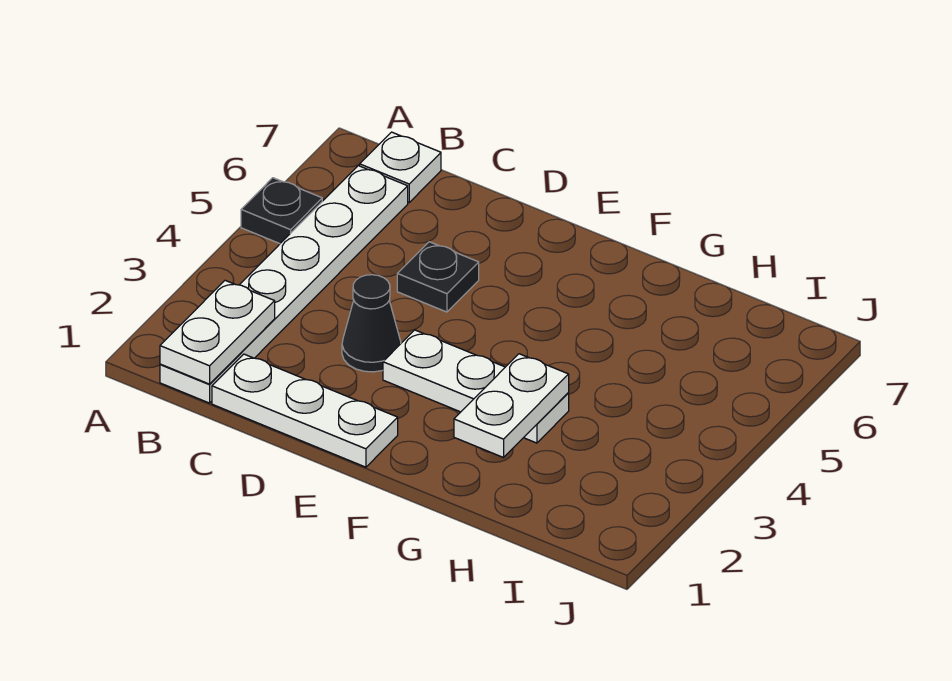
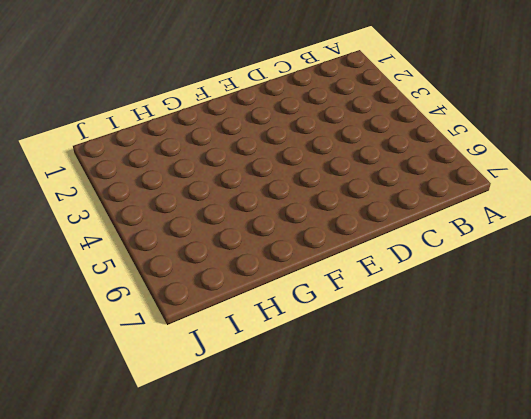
none -> black 1x1 plate [241,178,322,244]
none -> white 1x6 plate [160,166,408,403]

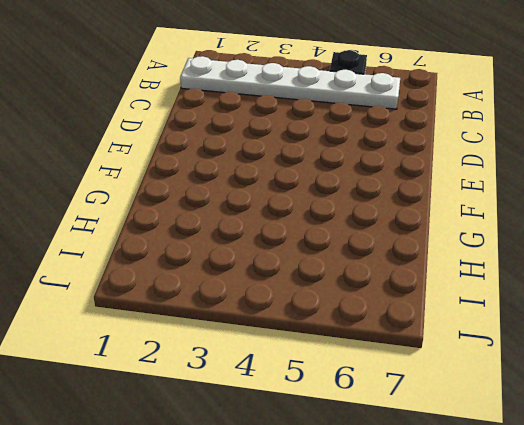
none -> white 1x1 plate [360,132,441,202]
none -> white 1x3 plate [212,354,398,467]

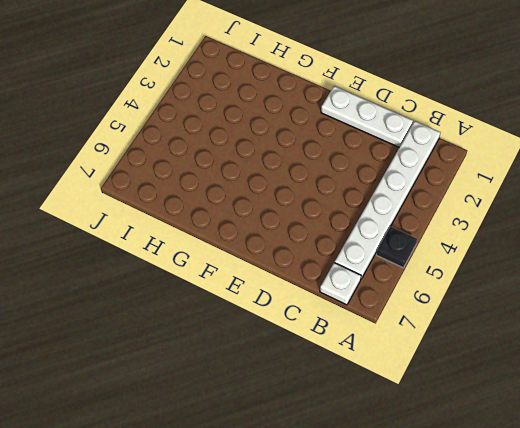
none -> black 1x1 cone [342,275,401,372]
none -> black 1x1 plate [397,242,479,312]

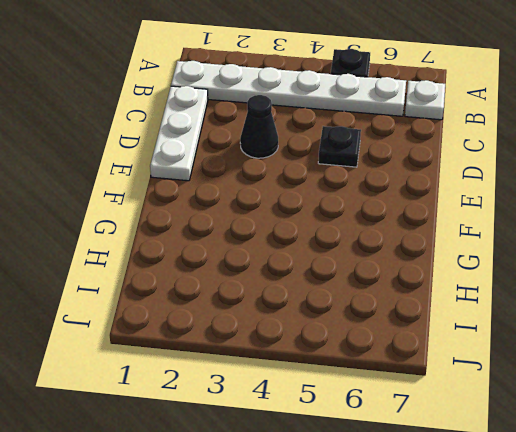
none -> white 1x3 plate [383,330,569,443]
none -> white 1x2 plate [160,280,275,384]

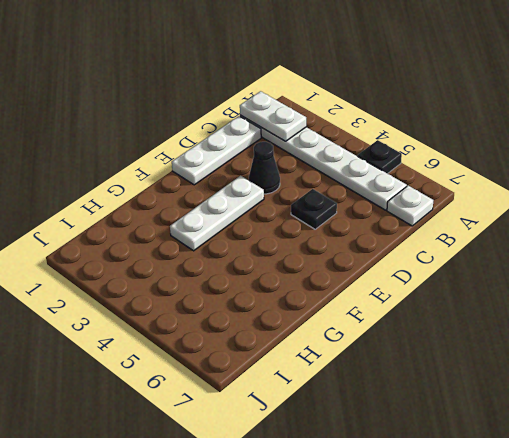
none -> white 1x2 plate [454,354,569,458]

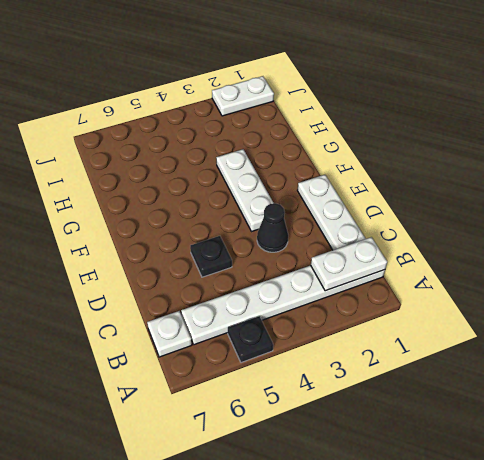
white 1x2 plate [212,76,274,116] -> white 1x2 plate moved to [454,354,569,458]

